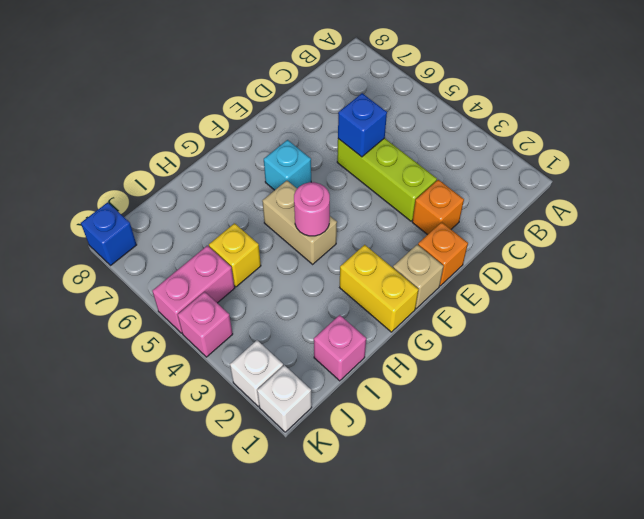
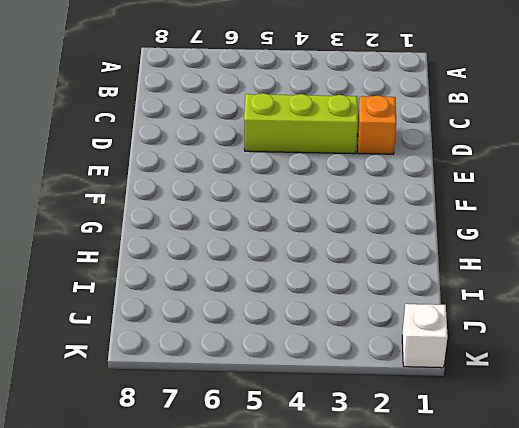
none -> orange 1x1 brick [418,222,468,286]
none -> tan 1x1 brick [393,245,444,309]
none -> cyan 1x1 brick [264,140,311,190]

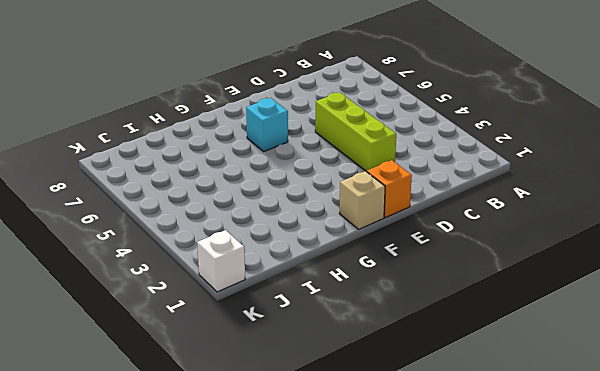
none -> orange 1x1 brick [412,180,464,235]
none -> yellow 1x2 brick [340,245,419,332]
none -> tan 1x2 brick [262,181,337,264]

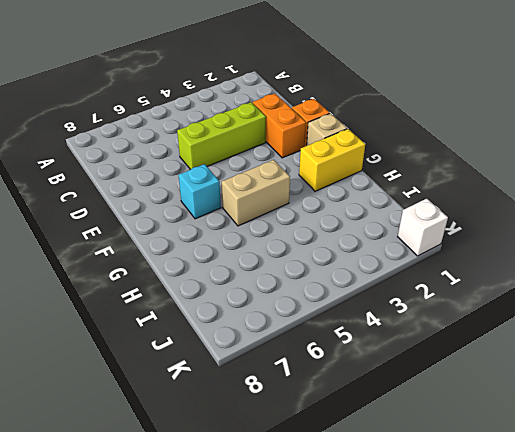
orange 1x2 brick [253,93,306,158] -> orange 1x1 brick [412,180,464,235]
none -> pink 1x1 brick [314,315,366,381]
none -> yellow 1x1 brick [209,223,261,287]
none -> pink 1x2 brick [152,246,235,333]

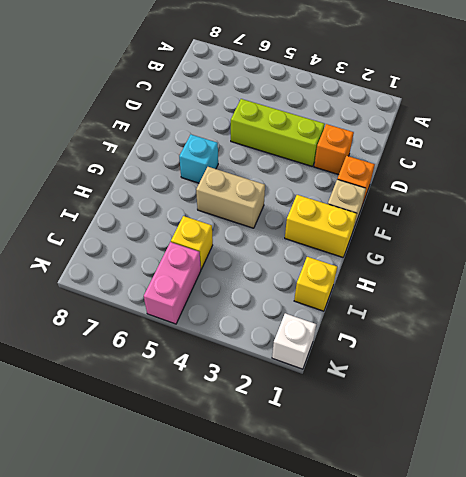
yellow 1x1 brick [294,257,337,311] -> pink 1x1 brick [314,315,366,381]
none -> white 1x1 brick [230,340,283,406]
none -> pink 1x1 brick [177,292,233,357]
none -> blue 1x1 brick [81,202,137,265]

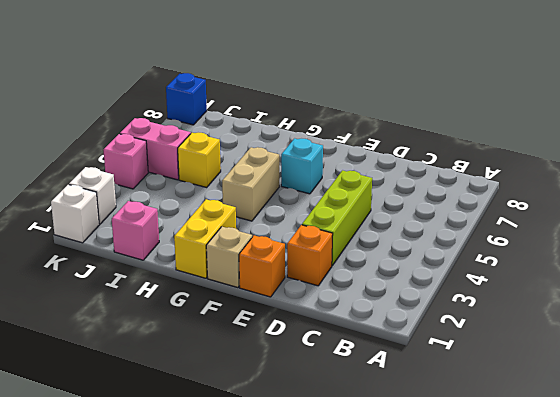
none -> blue 1x1 brick [338,93,387,157]
none -> pink 1x1 round brick [294,182,330,236]

